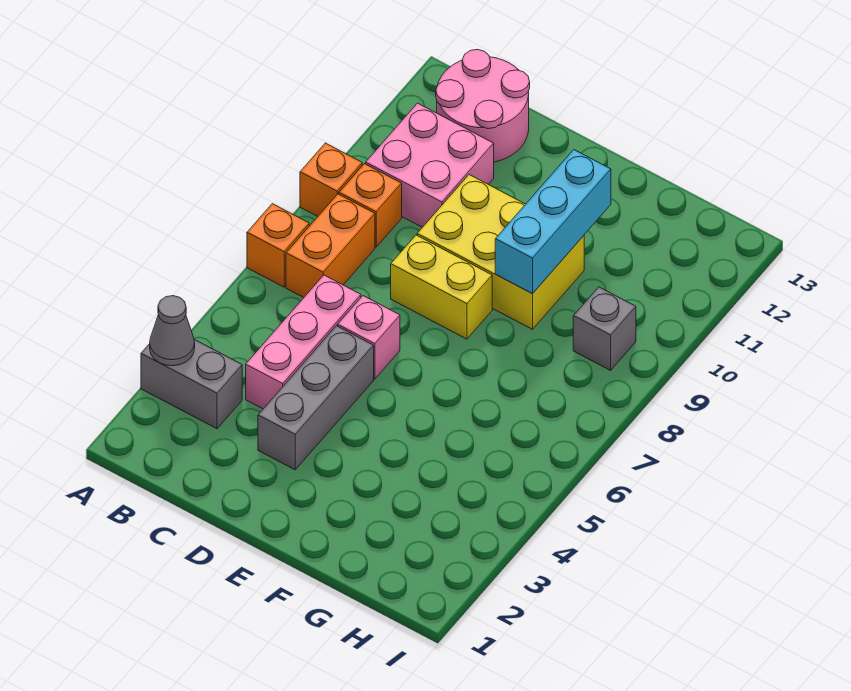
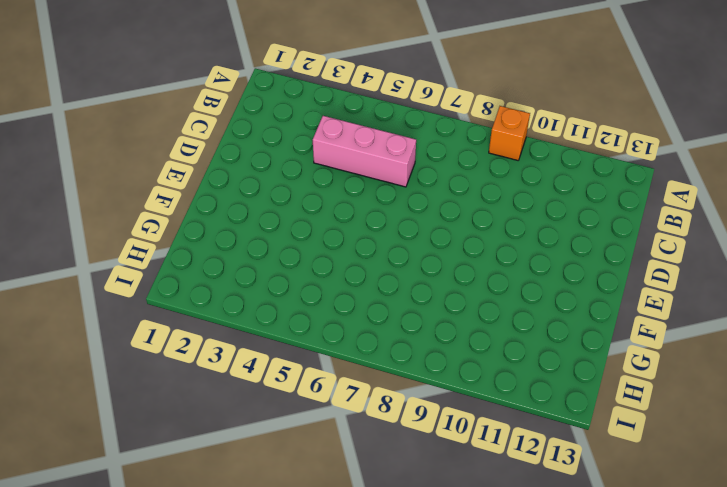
none -> grey 1x2 brick [141,339,242,429]
none -> orange 1x1 brick [247,204,309,287]
none -> orange 1x2 brick [286,194,375,298]

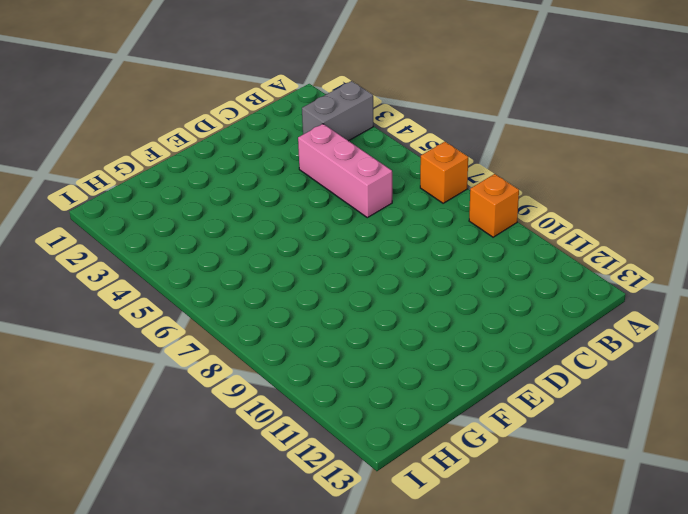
none -> orange 1x2 brick [286,194,375,298]
none -> orange 1x1 brick [339,164,402,247]
none -> pink 2x2 brick [366,103,494,227]

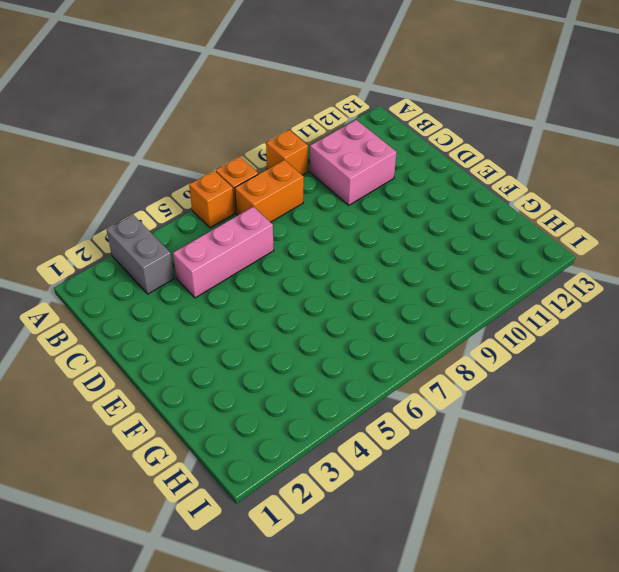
orange 1x1 brick [189,171,234,228] -> orange 1x1 brick moved to [339,164,402,247]
none -> pink 2x2 round brick [436,49,530,162]
none -> grey 1x3 brick [258,326,374,470]
none -> pink 1x1 brick [338,296,400,379]

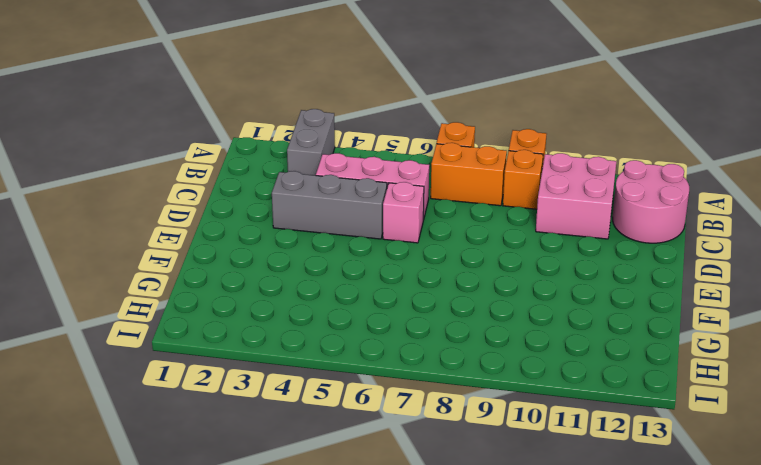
none -> yellow 1x2 brick [391,235,492,339]
none -> yellow 2x3 brick [417,175,584,329]
none -> grey 1x1 brick [573,287,636,370]

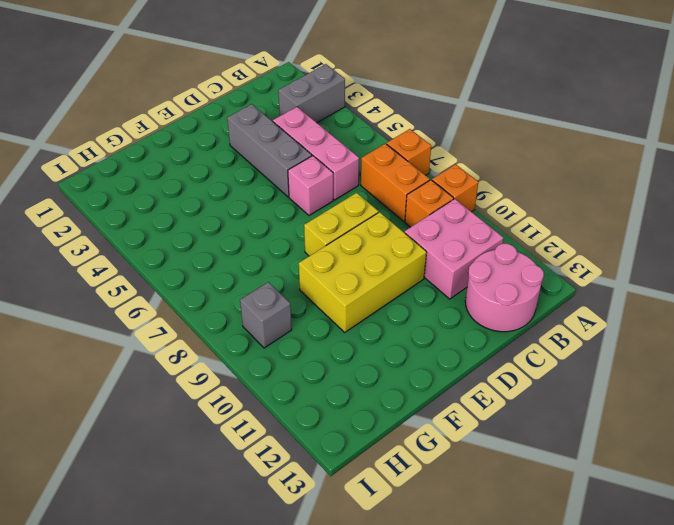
none -> grey 1x1 cone [150,296,195,366]
none -> cyan 1x3 brick [495,150,611,294]

